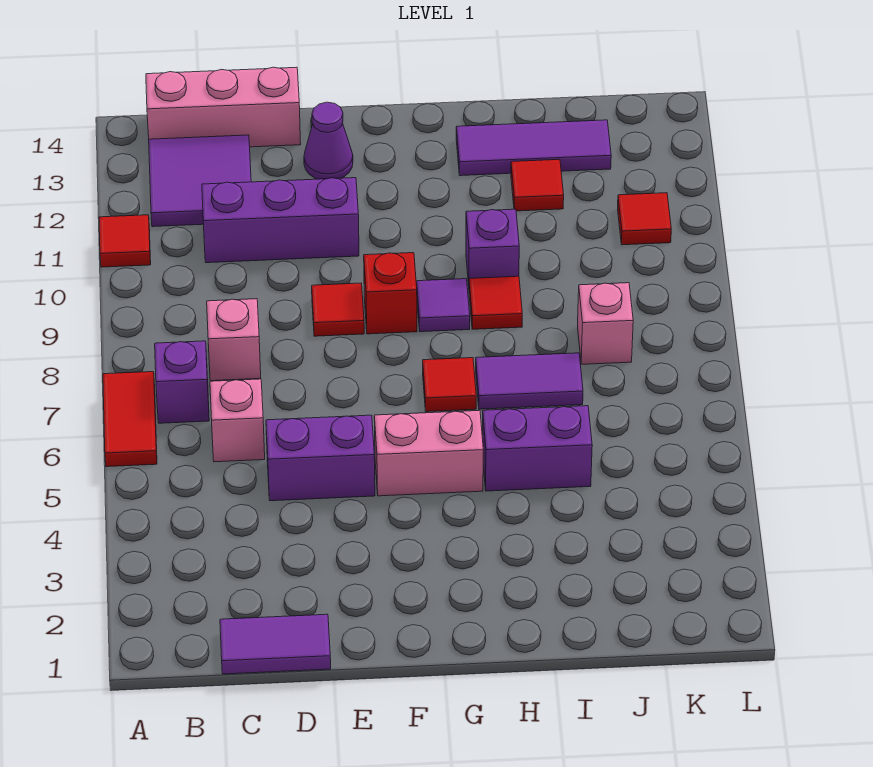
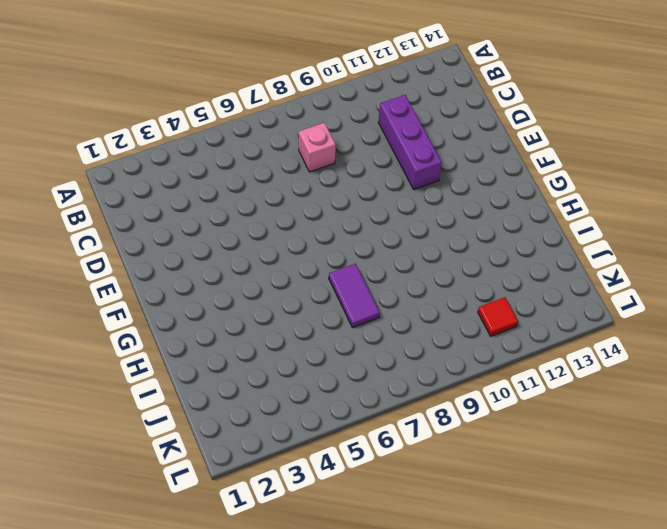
none -> red 1x2 tile [103,372,157,467]
none -> red 1x1 tile [99,215,151,267]
none -> purple 1x1 brick [155,341,209,423]

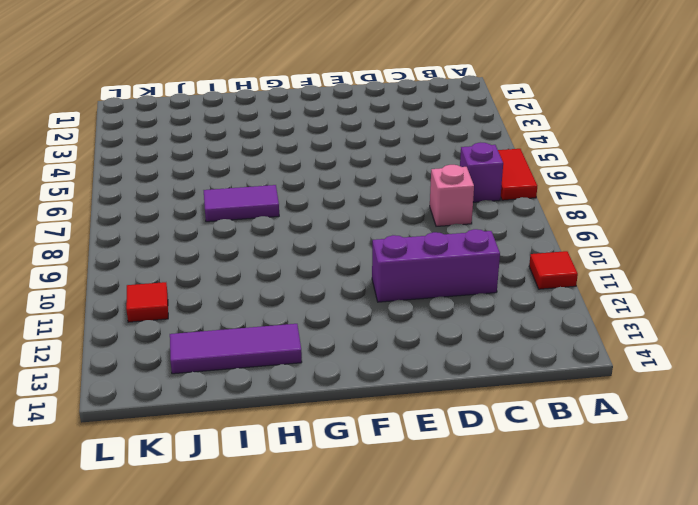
none -> purple 2x2 tile [149,135,251,227]
none -> pink 1x3 brick [146,67,301,147]
none -> purple 1x2 tile [220,614,331,674]

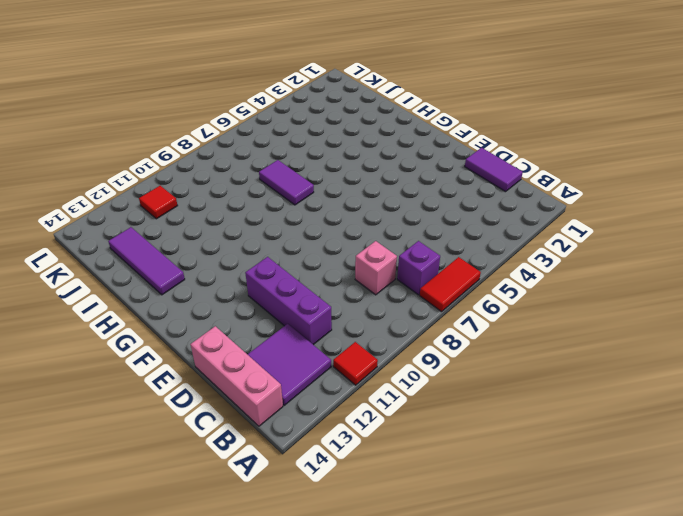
none -> pink 1x1 brick [210,379,265,462]
none -> purple 1x2 brick [266,415,375,501]
none -> red 1x1 tile [312,283,364,336]

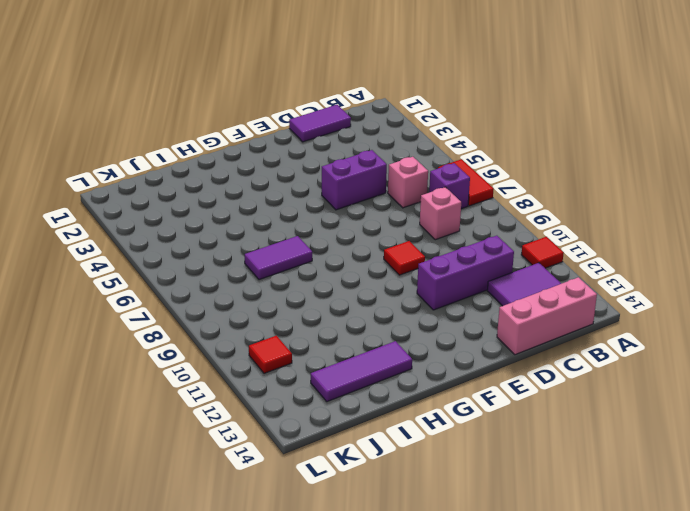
none -> purple 1x1 cone [304,102,353,179]
none -> pink 1x2 brick [374,410,483,496]
none -> red 1x1 brick [364,253,417,334]

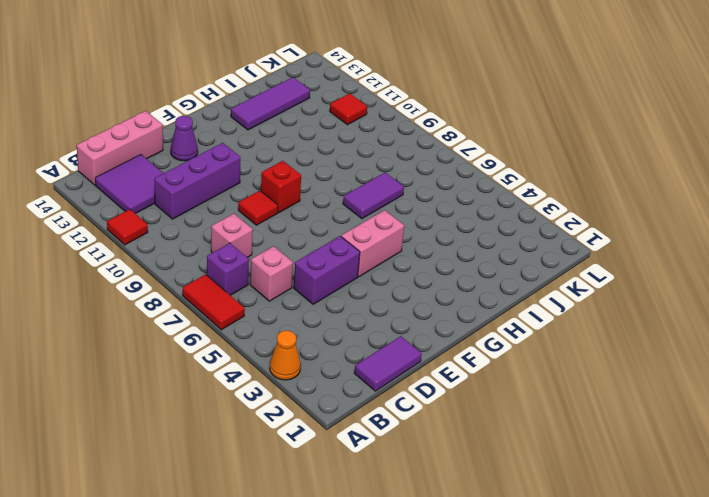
orange 1x1 cone [270,331,301,380] -> none
none -> red 1x1 tile [423,358,476,412]
none -> purple 1x1 tile [417,279,470,332]
none -> purple 1x2 brick [482,406,592,491]

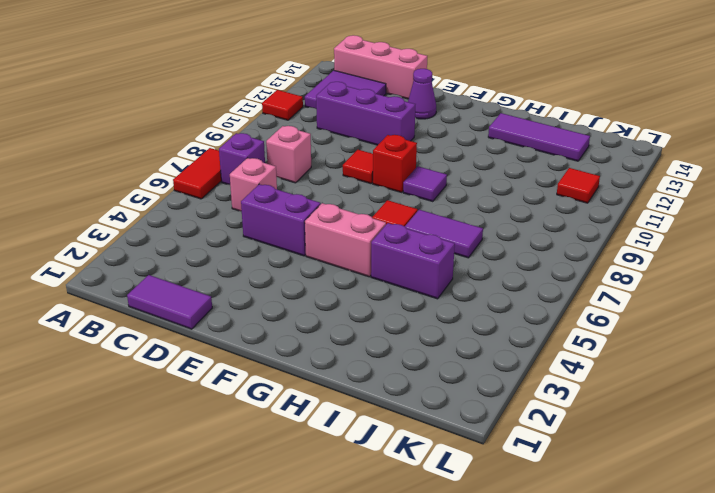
none -> red 1x1 tile [469,276,522,329]
none -> purple 1x1 brick [466,209,519,285]
none -> red 1x1 tile [511,159,564,211]

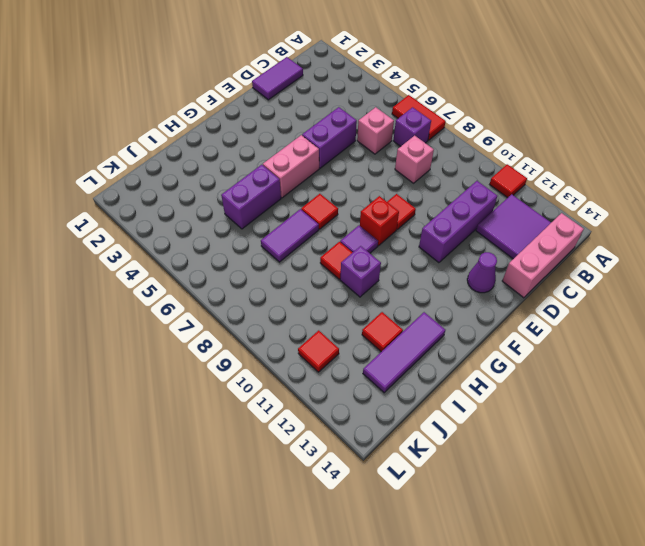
none -> pink 1x1 brick [578,283,633,364]

